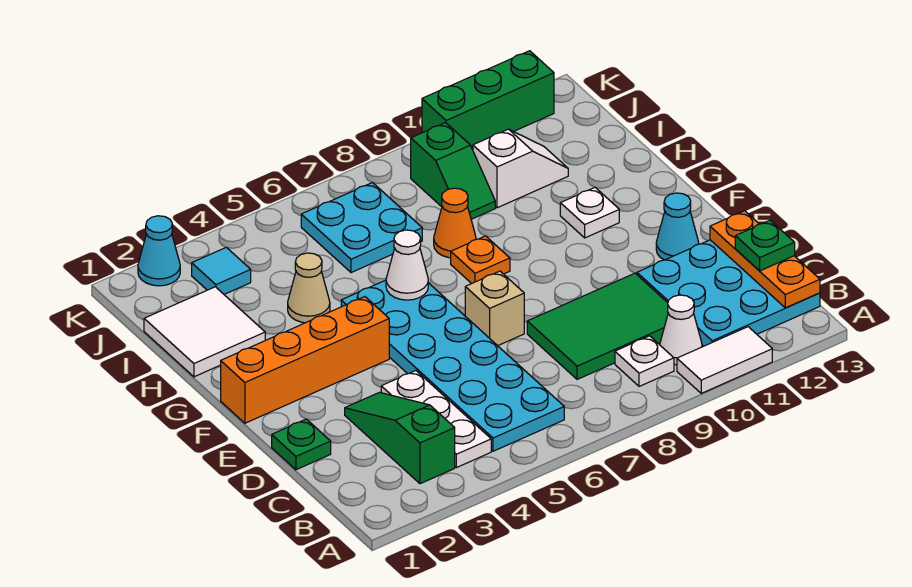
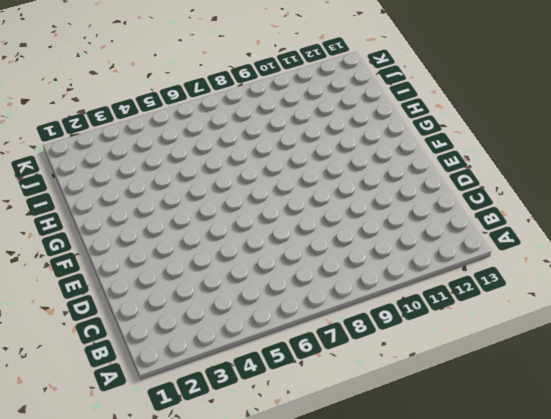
none -> white 1x2 tile [677,327,772,393]
none -> green 1x3 slope [345,392,455,484]
none -> white 1x3 plate [381,371,491,468]

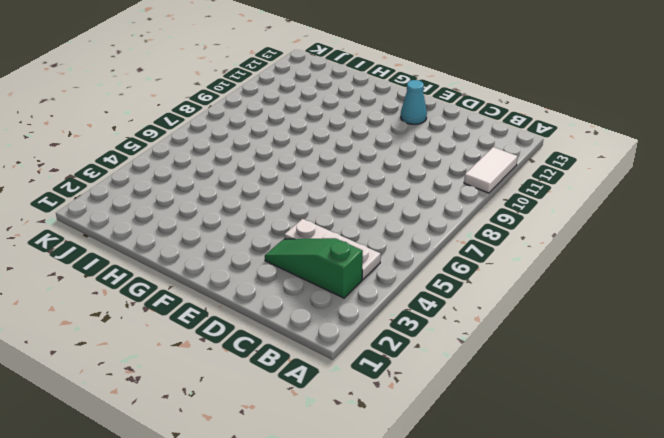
none -> cyan 2x6 plate [341,280,564,451]
none -> white 1x1 plate [615,336,674,386]
none -> white 1x1 cone [660,295,702,365]

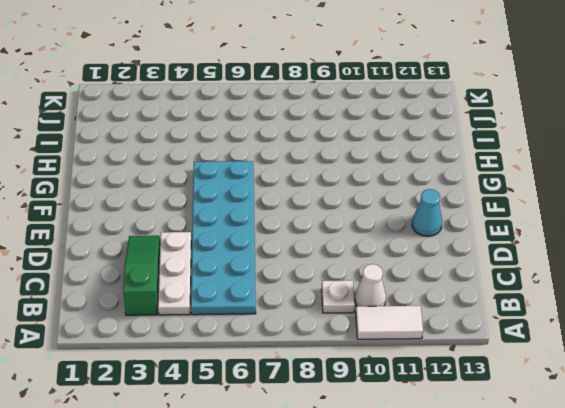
none -> cyan 3x3 plate [637,240,820,346]
none -> green 2x3 tile [527,273,668,379]
none -> green 1x1 plate [272,419,331,470]

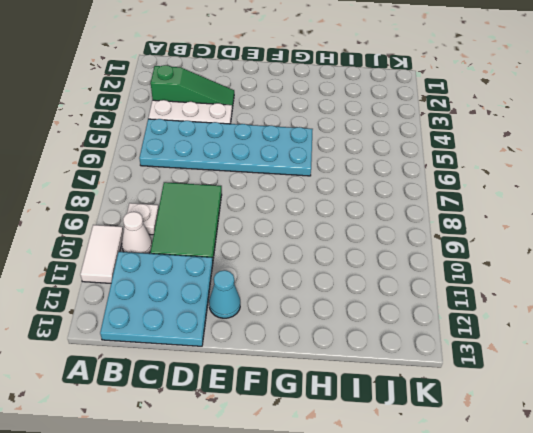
none -> green 1x1 plate [272,419,331,470]
none -> tan 1x1 brick [465,271,524,346]
none -> orange 1x4 brick [221,297,389,423]

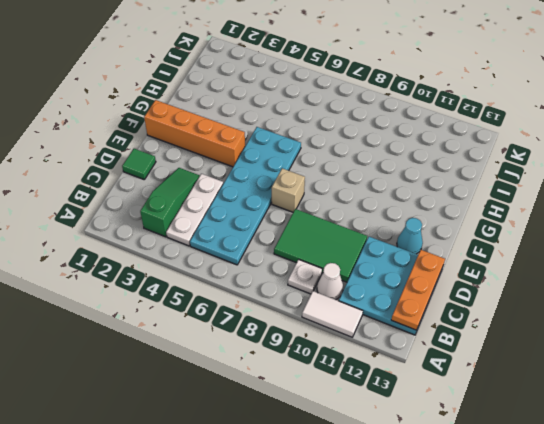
green 1x1 tile [122,149,156,179] -> green 1x1 plate [272,419,331,470]
none -> orange 1x1 plate [451,236,510,284]
none -> white 1x1 plate [560,187,619,238]
none -> white 2x2 tile [144,287,265,377]

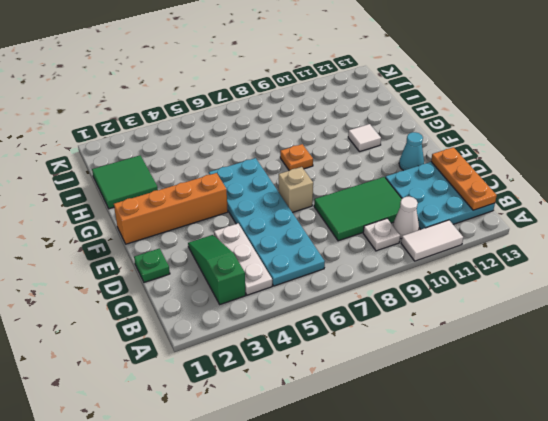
white 1x1 tile [348,124,381,152] -> white 1x1 plate [560,187,619,238]
green 2x2 tile [92,155,158,209] -> white 2x2 tile [144,287,265,377]
none -> tan 1x1 cone [288,253,330,323]
none -> orange 1x1 cone [434,188,476,258]
none -> cyan 2x2 plate [301,183,422,273]

